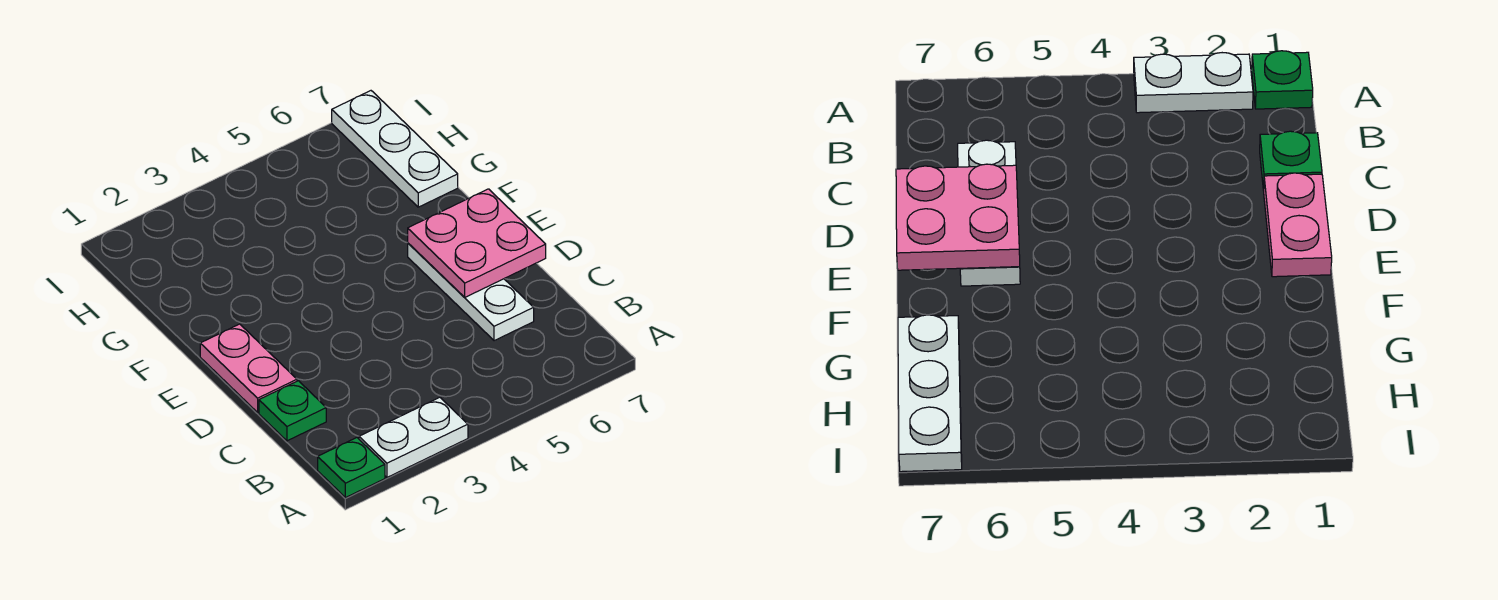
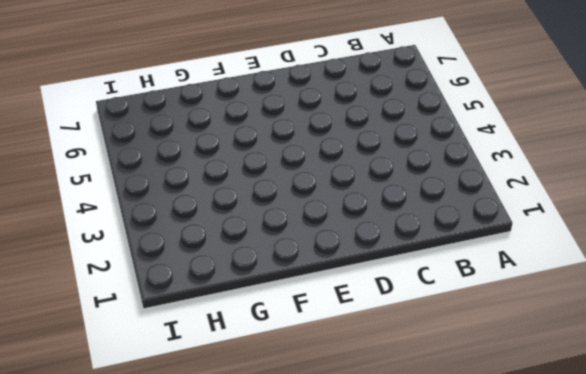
none -> green 1x1 plate [318,438,385,498]
none -> white 1x2 plate [359,397,468,477]

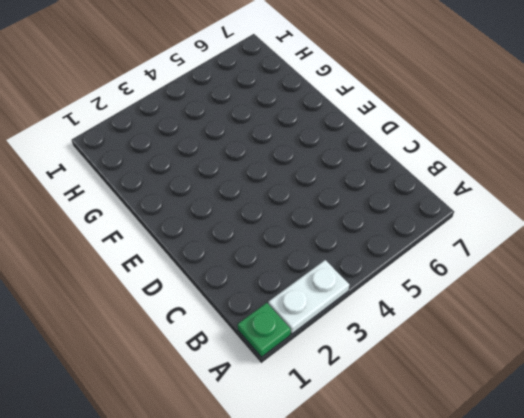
none -> green 1x1 plate [259,381,326,441]
none -> white 1x3 plate [408,243,534,341]

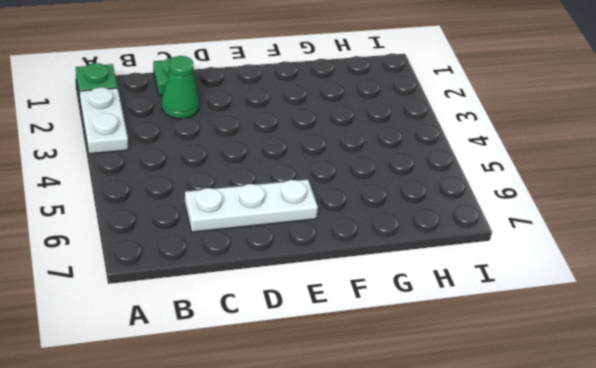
green 1x1 cone [162,56,199,119] -> none
none -> pink 1x2 plate [200,324,297,412]
none -> white 1x3 plate [332,91,458,207]

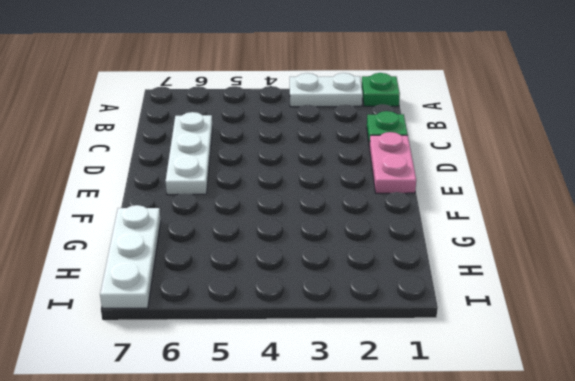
none -> pink 2x2 plate [408,189,546,297]

